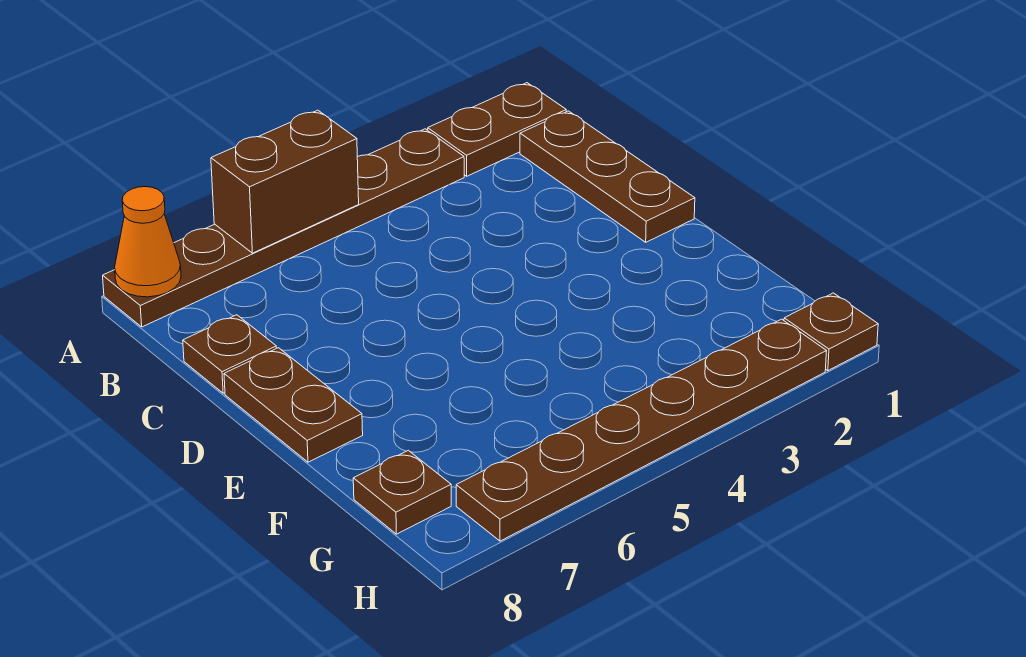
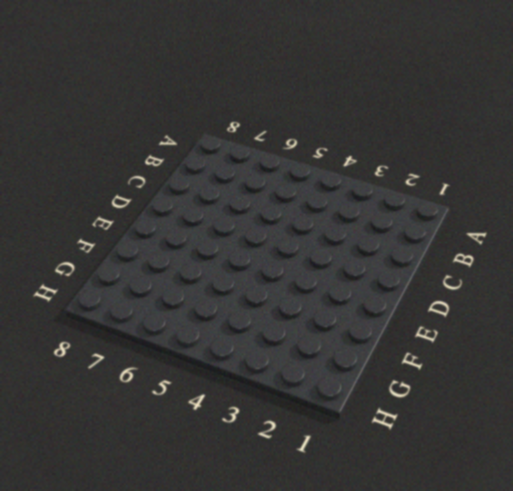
none -> brown 1x2 plate [428,83,566,176]
none -> brown 1x6 plate [103,129,464,327]

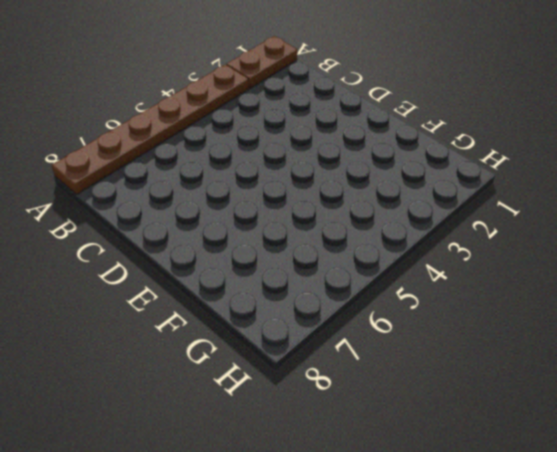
none -> brown 1x3 plate [520,111,695,242]
none -> brown 1x1 plate [183,315,276,393]

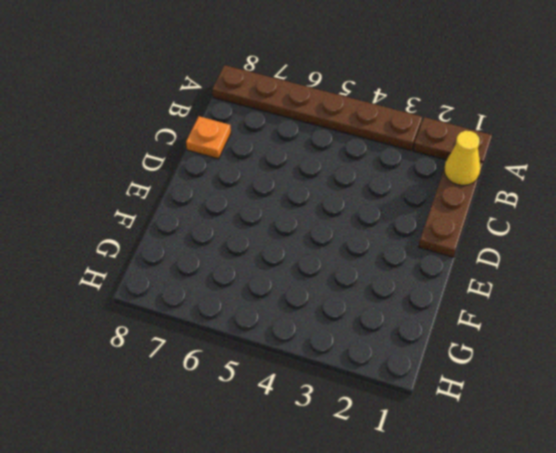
yellow 1x1 cone [444,131,480,185] -> none
orange 1x1 plate [186,116,231,159] -> brown 1x1 plate [183,315,276,393]
none -> brown 1x2 plate [224,348,363,462]
none -> brown 1x1 plate [353,450,451,534]

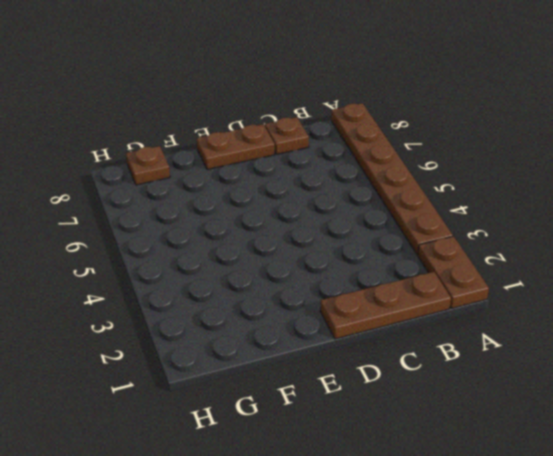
none -> brown 1x1 plate [784,293,878,371]
none -> brown 1x6 plate [456,319,826,541]

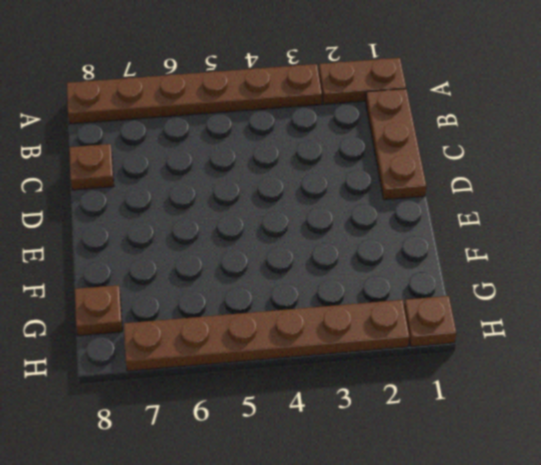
none -> brown 1x2 plate [224,348,363,462]
none -> brown 1x2 brick [211,110,359,253]

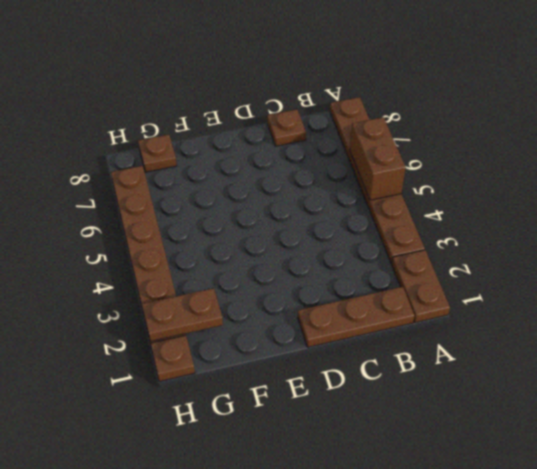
brown 1x2 plate [142,288,223,342] -> brown 1x2 plate moved to [224,348,363,462]
none -> orange 1x1 cone [115,187,181,297]

